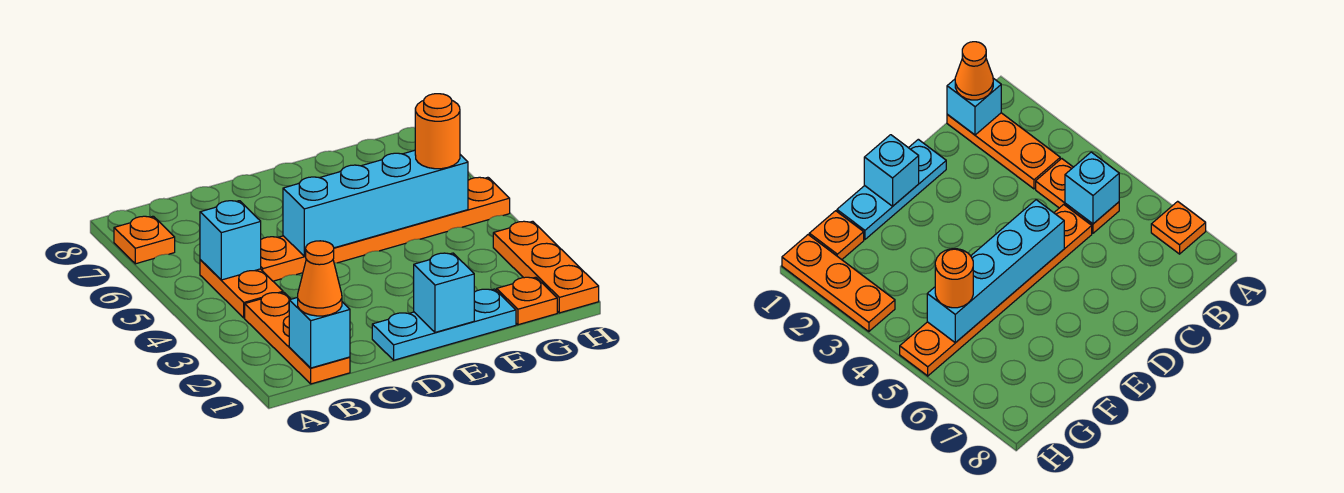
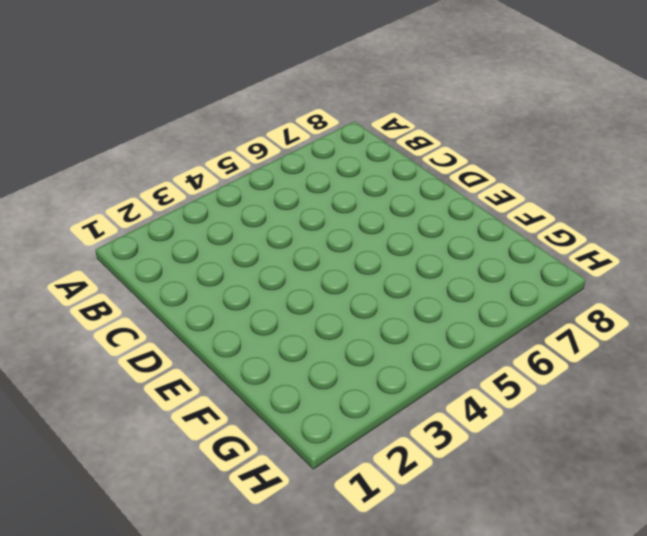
none -> orange 1x1 plate [114,216,175,264]
none -> orange 1x3 plate [245,293,350,384]
none -> orange 1x2 plate [200,260,283,318]

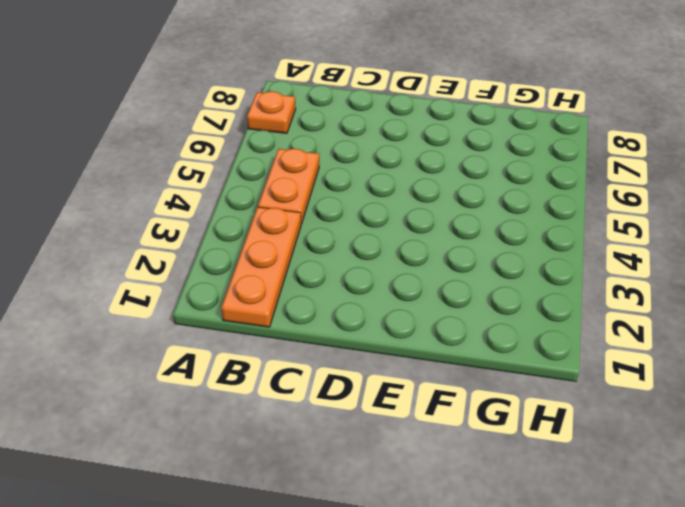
none -> orange 1x6 plate [261,177,510,281]
none -> cyan 1x3 plate [372,289,516,360]
none -> orange 1x1 plate [497,277,557,325]

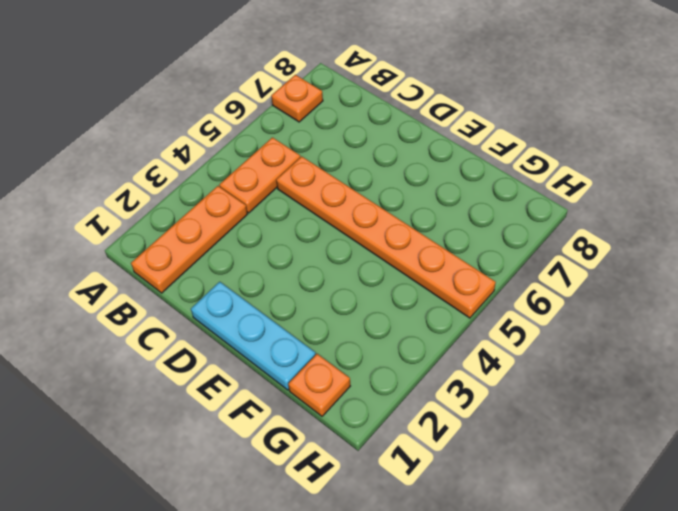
none -> orange 1x3 plate [493,221,599,313]
none -> cyan 1x1 brick [289,297,350,368]
none -> cyan 1x1 brick [200,201,261,280]

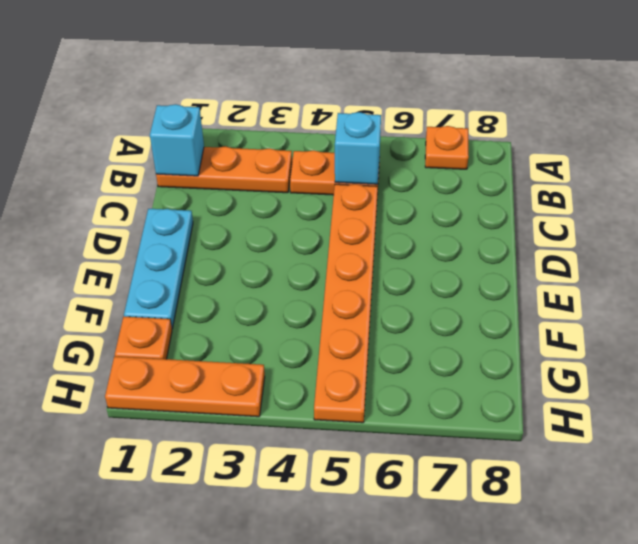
none -> cyan 1x4 brick [283,150,468,256]
none -> cyan 1x1 brick [414,253,474,332]
none -> orange 1x1 cone [298,241,342,316]

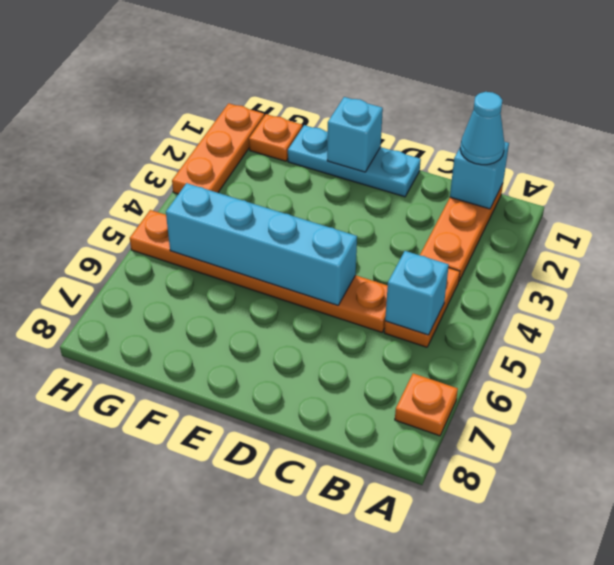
cyan 1x1 cone [460,92,505,165] -> orange 1x1 cone [298,241,342,316]
none -> orange 1x1 round brick [415,94,460,169]

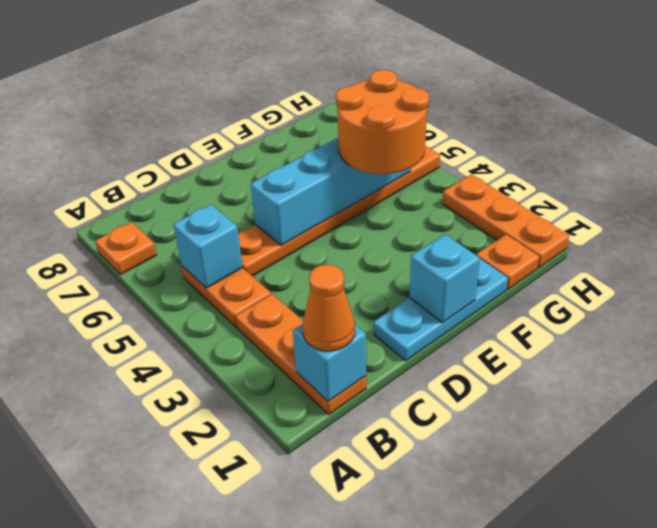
orange 2x2 round brick [336,70,429,174] -> orange 1x1 round brick [415,94,460,169]

